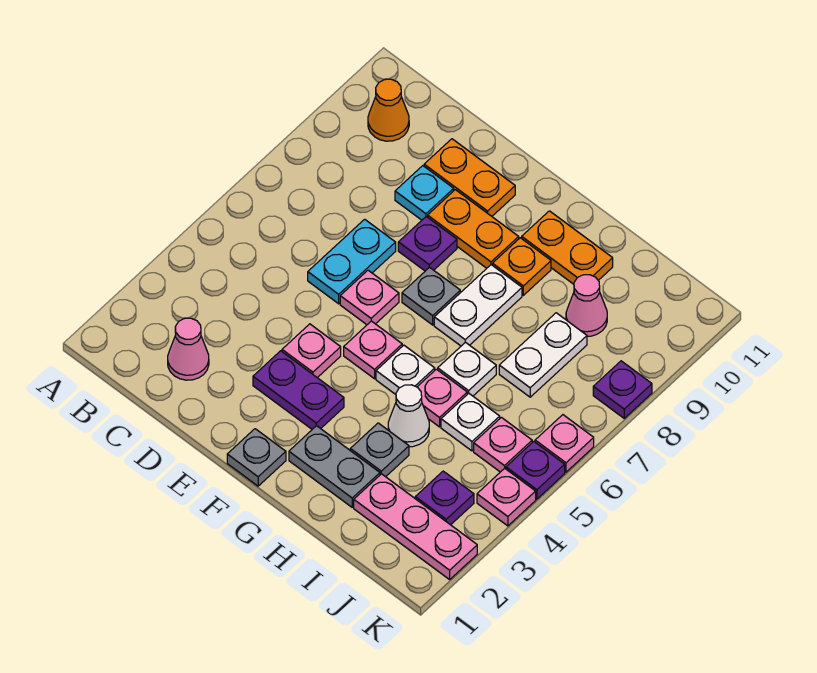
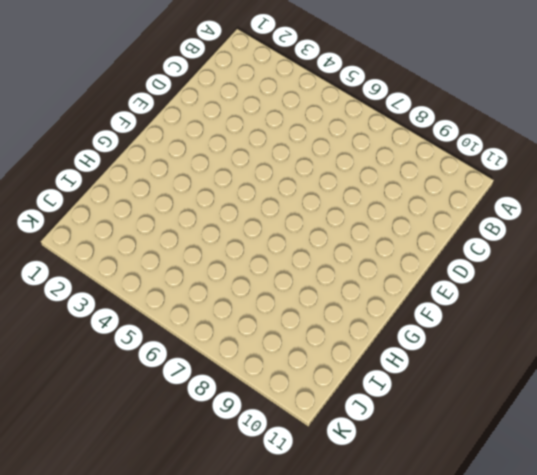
none -> orange 1x1 cone [368,79,409,141]
none -> pink 1x1 cone [168,318,209,380]
none -> cyan 1x2 plate [308,219,396,304]
none -> cyan 1x1 plate [395,166,454,220]

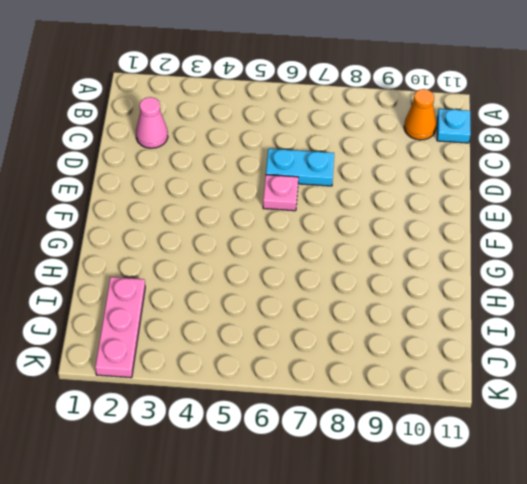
cyan 1x1 plate [437,109,471,143] -> cyan 1x1 plate moved to [395,166,454,220]
none -> orange 1x2 plate [424,139,515,216]
none -> purple 1x2 plate [253,351,344,429]
none -> pink 1x1 plate [282,324,341,378]
none -> purple 1x1 plate [398,217,457,271]

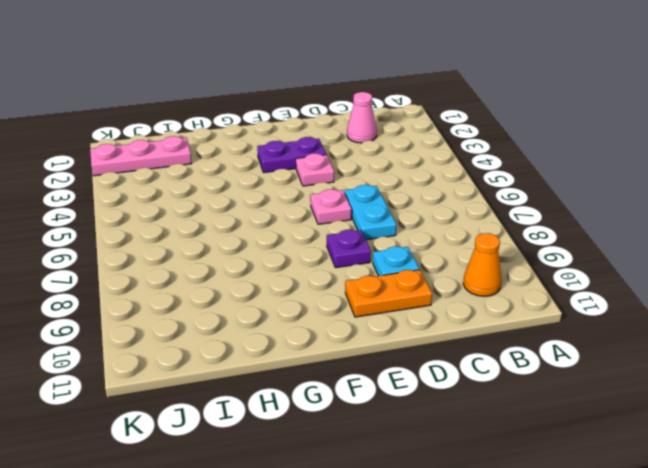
none -> orange 1x2 plate [428,190,519,268]
none -> grey 1x1 plate [227,429,286,486]
none -> pink 1x1 plate [344,321,402,379]
none -> grey 1x1 plate [402,267,460,325]

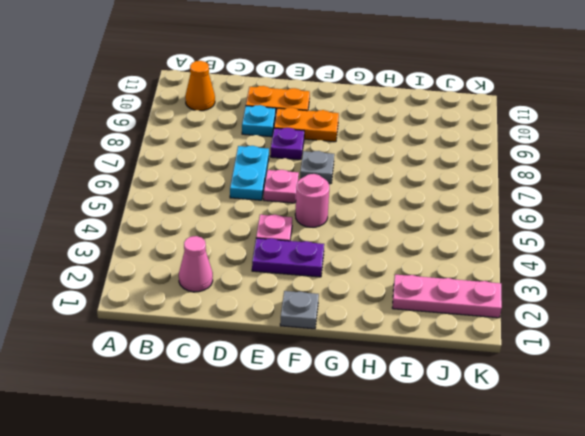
pink 1x1 round brick [295,174,329,227] -> pink 1x1 plate [344,321,402,379]
none -> grey 1x2 plate [289,426,380,507]
none -> white 1x1 plate [376,345,435,394]
none -> white 1x2 plate [434,265,522,346]
none -> orange 1x1 plate [493,238,551,295]

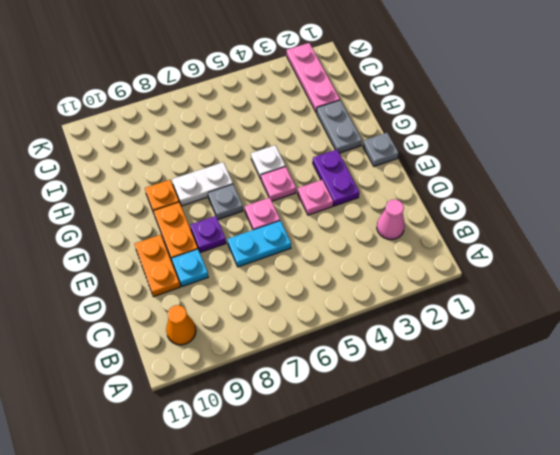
none -> orange 1x2 plate [522,211,613,284]
none -> grey 1x1 plate [350,423,409,477]
none -> white 1x1 cone [388,385,429,447]
none -> pink 1x1 plate [417,369,467,427]

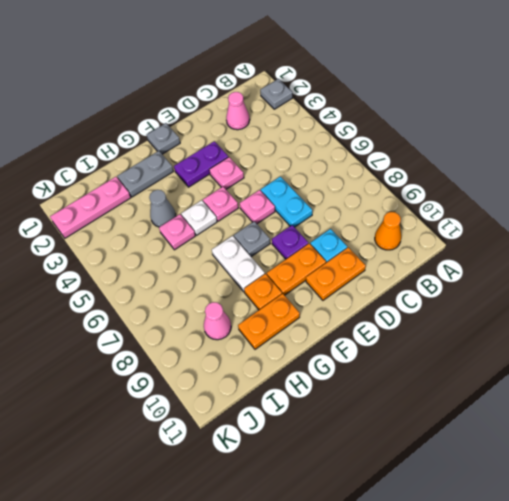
grey 1x1 plate [260,79,292,109] -> grey 1x1 plate moved to [350,423,409,477]
grey 1x1 cone [149,190,176,227] -> white 1x1 cone [388,385,429,447]
none -> white 1x1 plate [438,342,496,396]
none -> white 1x1 plate [441,393,500,451]
none -> white 1x2 plate [499,313,587,397]
none -> purple 1x1 plate [415,471,474,525]

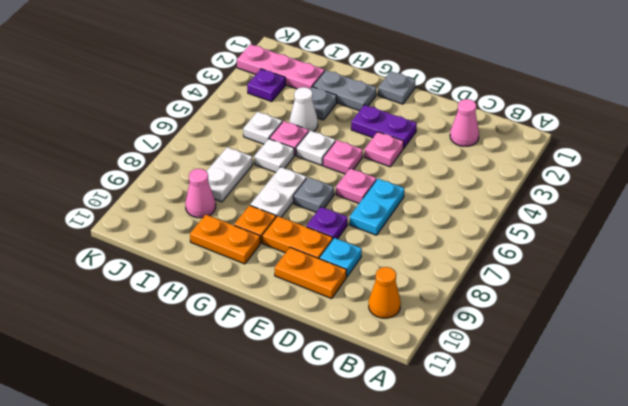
none -> pink 1x1 plate [474,417,532,472]
none -> pink 1x1 plate [477,468,536,526]
none -> purple 1x1 plate [506,442,565,499]
none -> pink 1x1 plate [535,415,594,472]

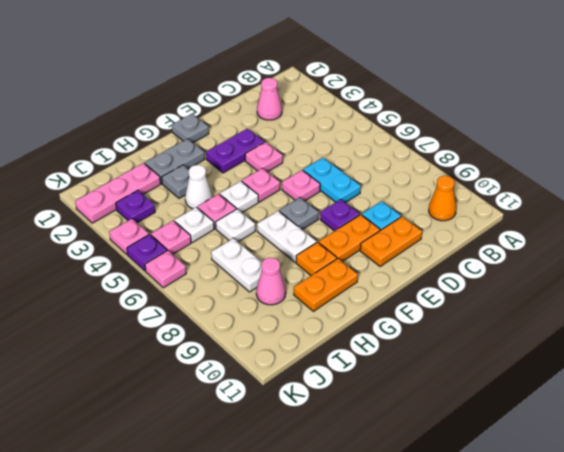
none -> purple 1x1 plate [593,361,652,418]

